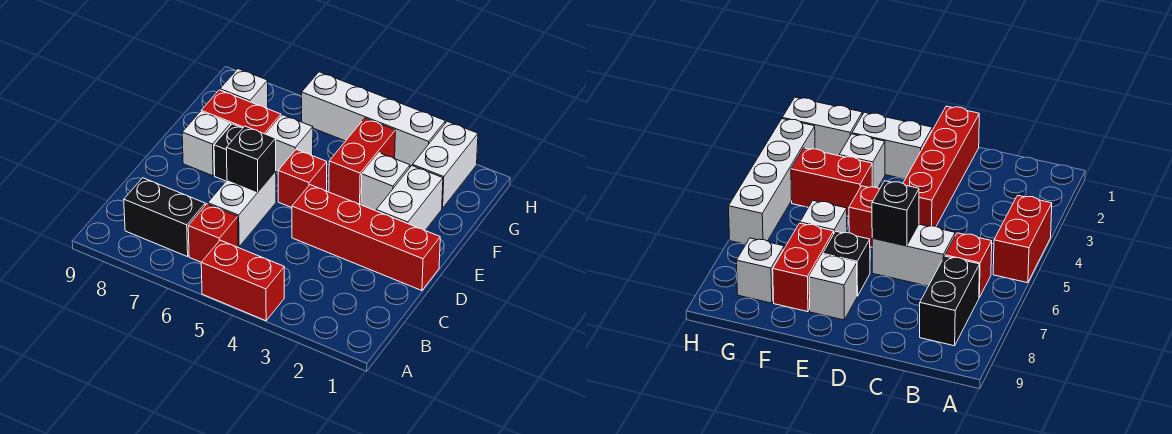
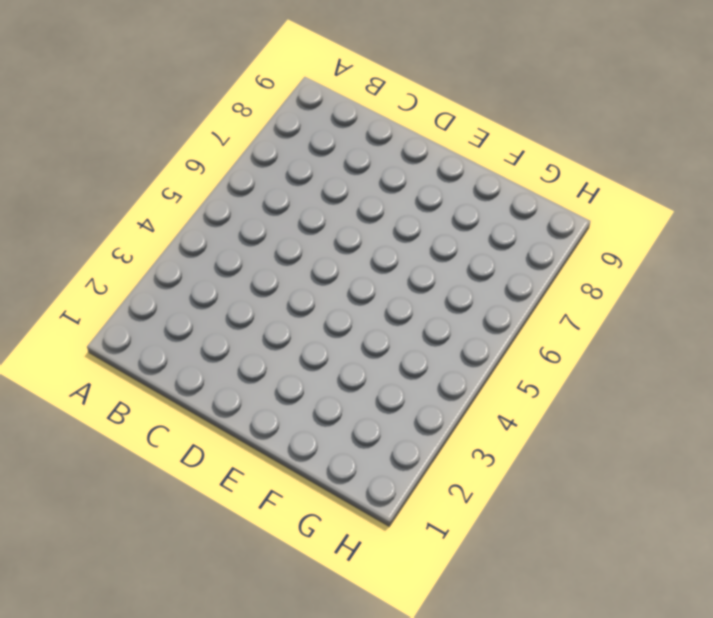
none -> red 1x2 brick [201,240,284,321]
none -> red 1x1 brick [188,204,238,262]
none -> black 1x2 brick [124,178,205,257]

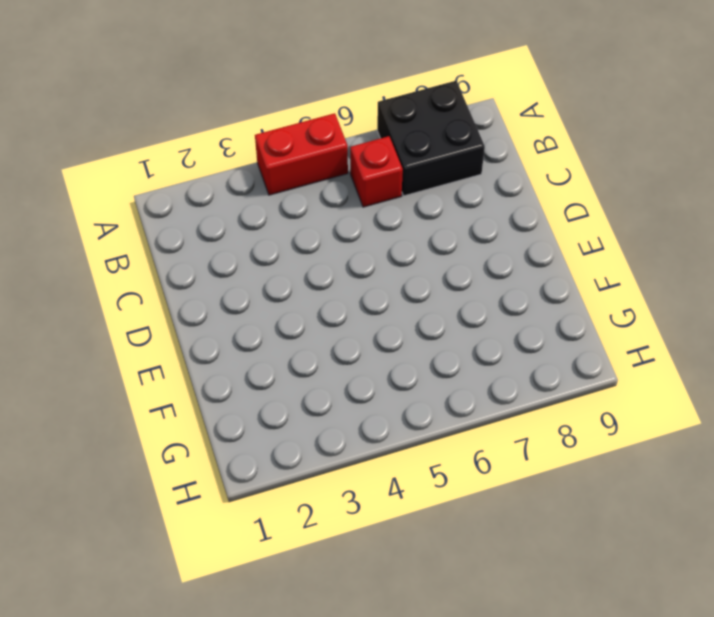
black 2x2 brick [377,81,485,196] -> black 1x2 brick [124,178,205,257]
none -> white 1x2 brick [208,171,276,247]
none -> red 1x4 brick [292,185,440,291]
none -> white 1x2 brick [376,166,443,230]

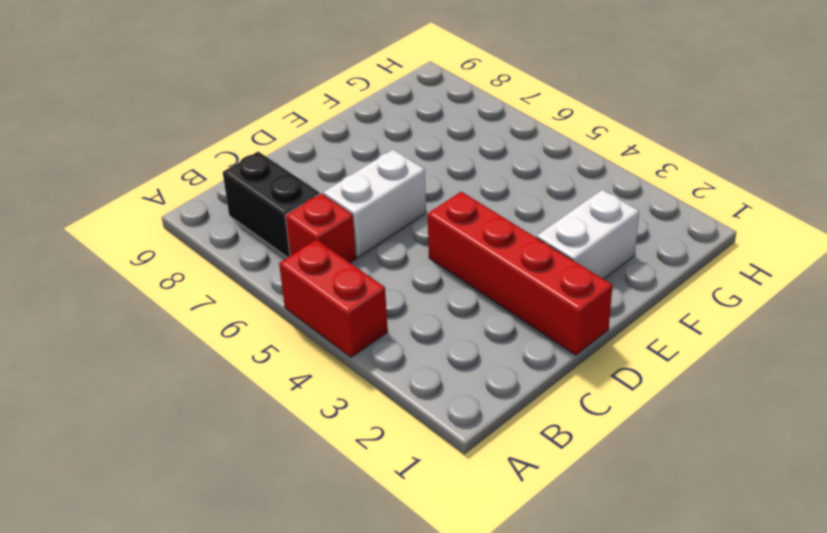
none -> red 1x1 brick [278,149,327,208]
none -> black 1x1 brick [214,124,243,181]
none -> white 1x1 brick [182,112,231,176]

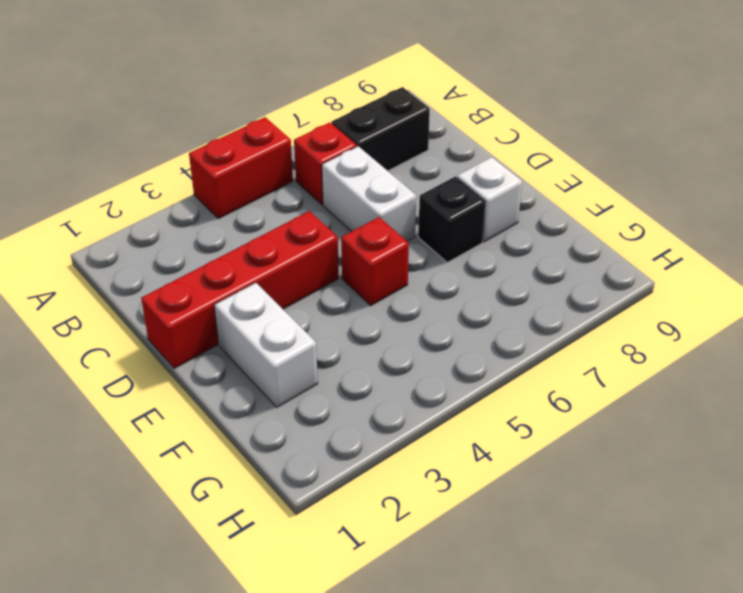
none -> white 1x1 brick [361,153,410,211]
none -> red 1x2 brick [329,118,395,204]
none -> white 1x1 brick [266,115,313,172]

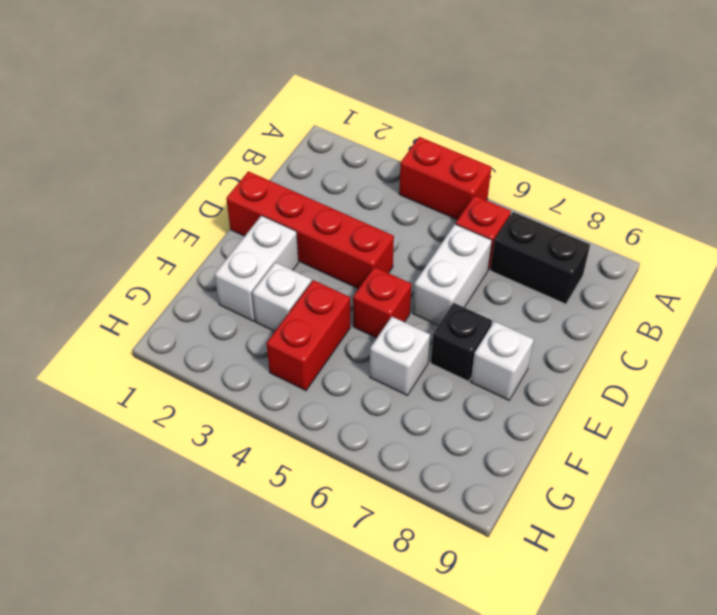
none -> red 1x2 brick [201,90,281,134]
none -> white 1x2 brick [413,121,478,208]
none -> white 1x1 brick [220,69,268,109]

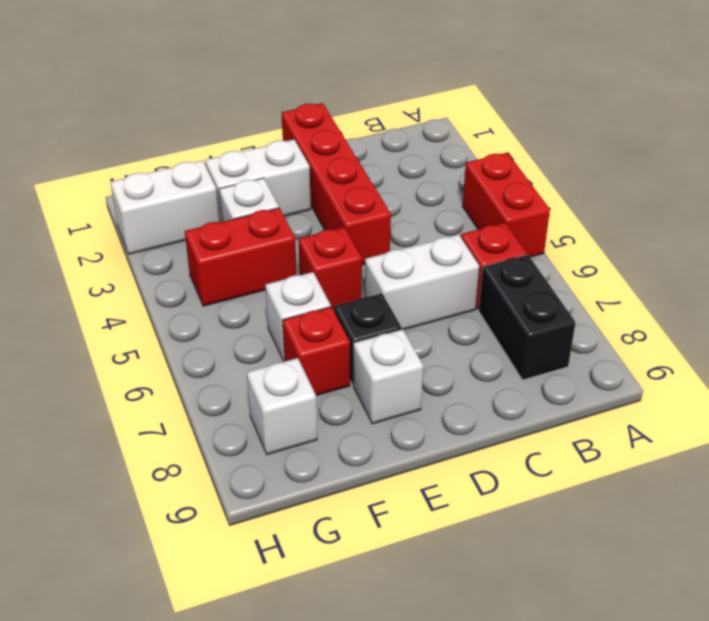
red 1x1 brick [283,307,350,396] -> red 1x2 brick [201,90,281,134]
none -> white 1x4 brick [302,72,445,167]
none -> black 1x1 brick [226,126,276,192]

